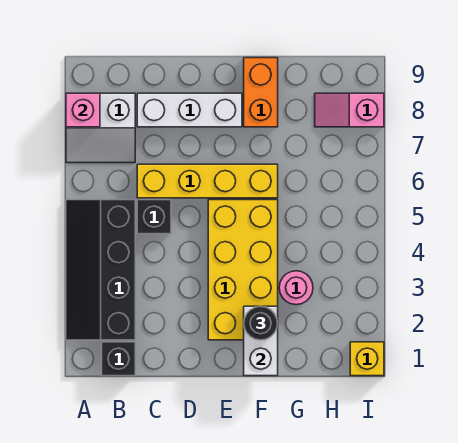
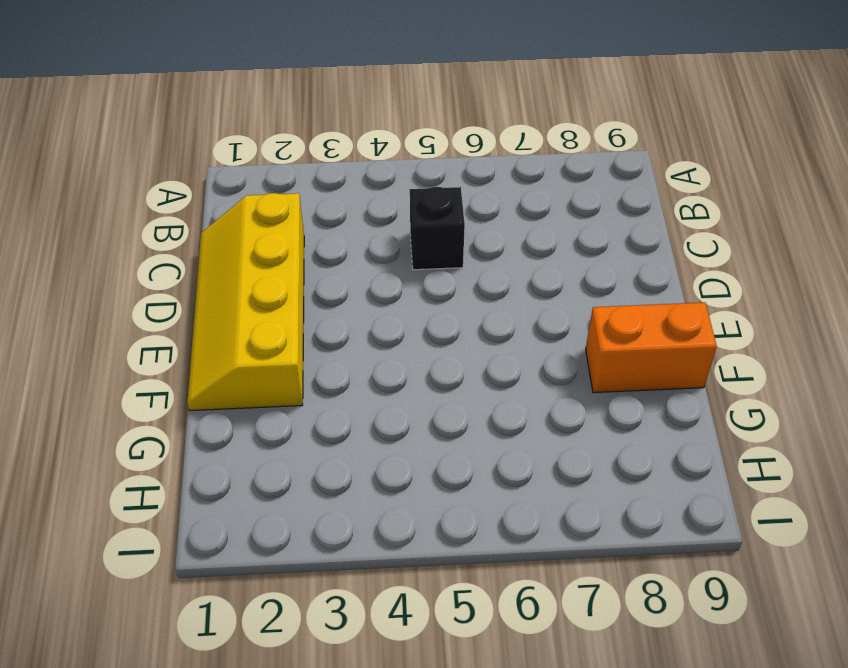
yellow 2x4 slope [187,193,304,411] -> yellow 2x4 brick [208,200,278,340]
none -> black 2x4 slope [66,200,135,340]
none -> white 2x2 slope [66,93,135,163]
none -> black 1x1 brick [102,342,135,376]

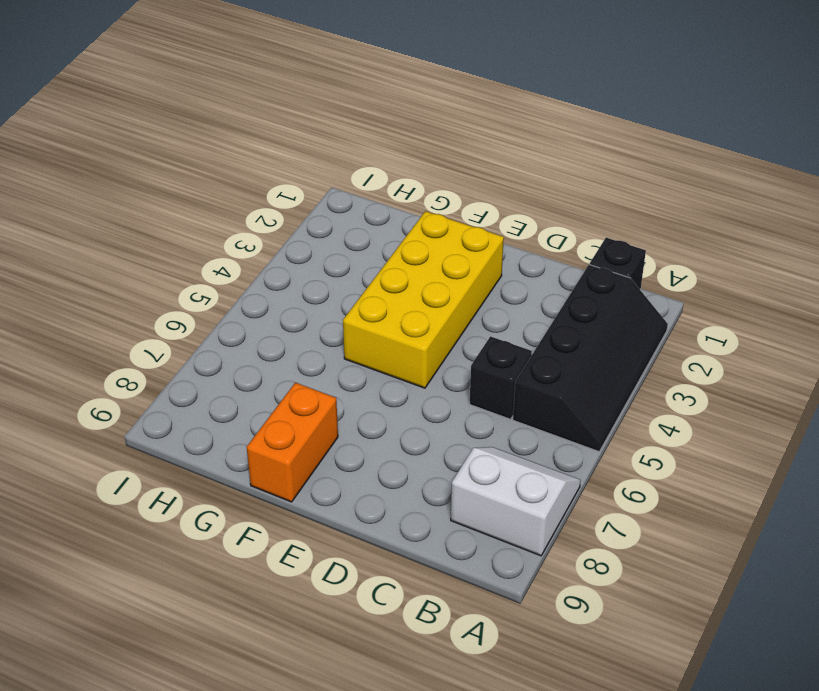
none -> yellow 1x4 brick [137,164,278,198]
none -> white 1x3 brick [137,93,242,127]
none -> pink 1x1 round brick [279,271,313,305]

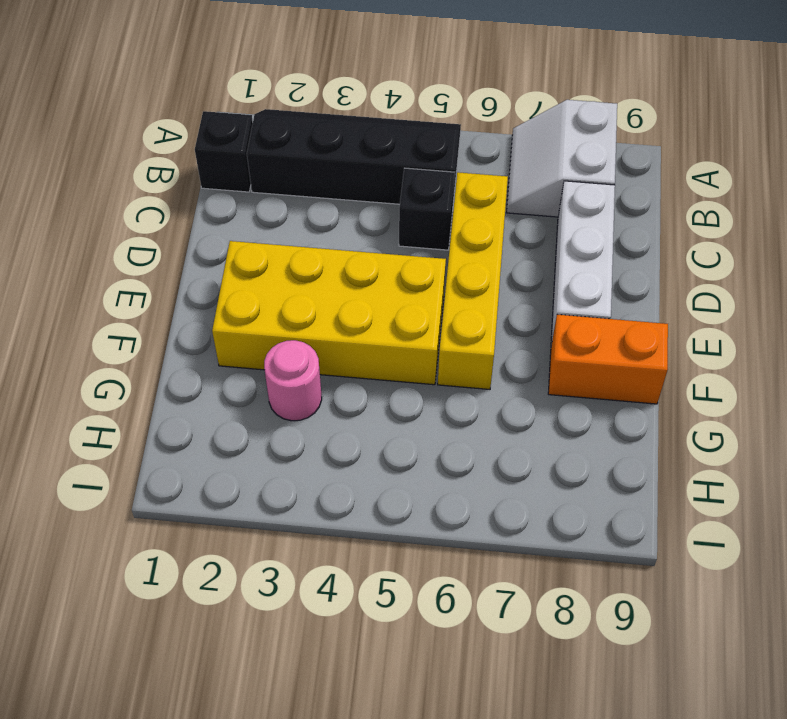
none -> pink 1x2 slope [315,93,384,127]
none -> yellow 1x1 brick [350,342,384,376]
none -> pink 1x1 brick [66,93,100,127]

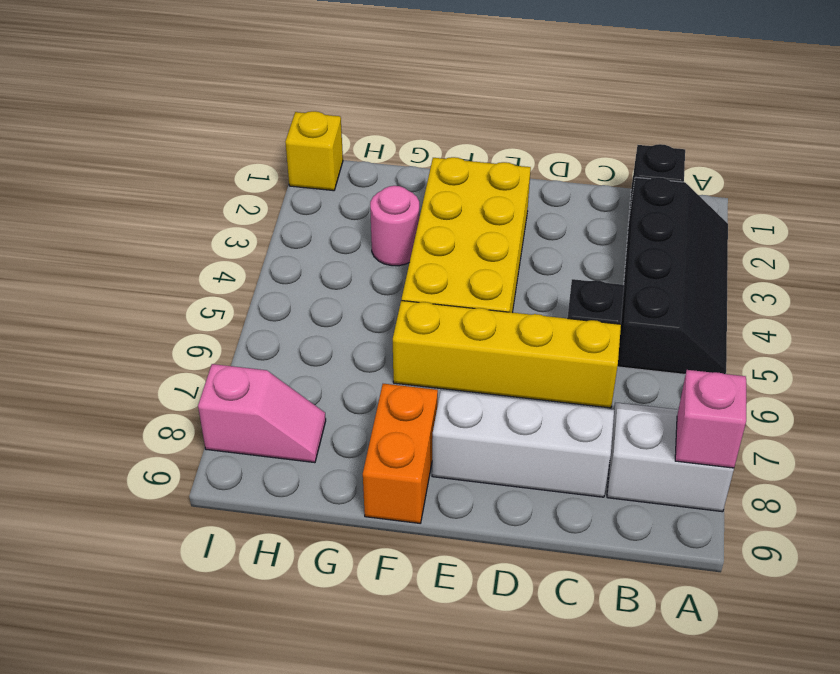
none -> white 1x2 brick [244,306,278,376]
none -> black 1x1 round brick [244,306,278,340]

